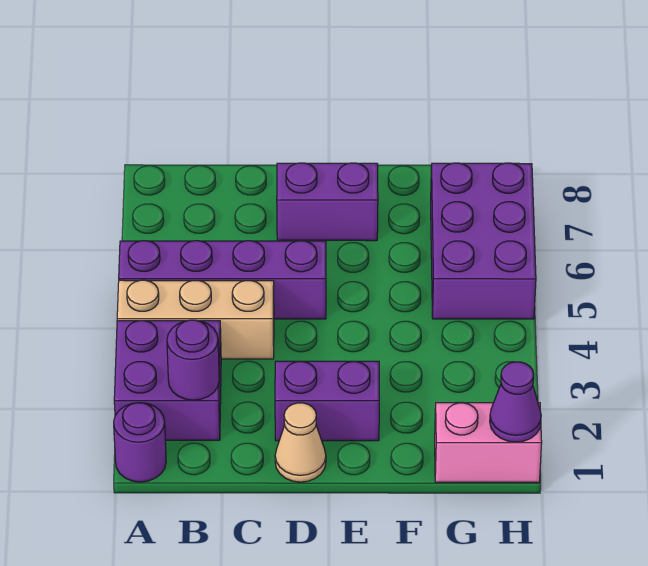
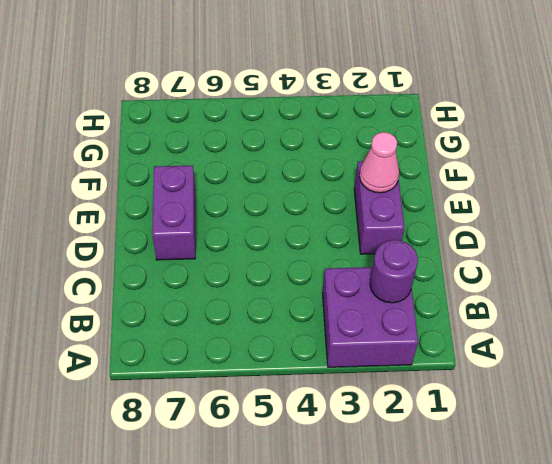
pink 1x1 cone [359,132,399,193] -> none
none -> purple 1x1 round brick [114,403,166,482]
none -> tan 1x3 brick [117,280,274,359]

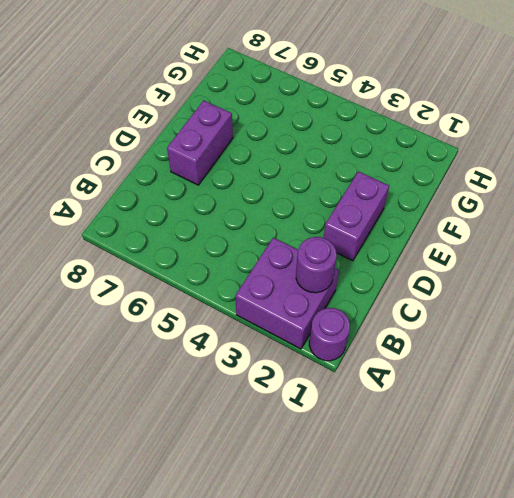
none -> tan 1x3 brick [117,280,274,359]
none -> purple 1x4 brick [119,241,326,319]

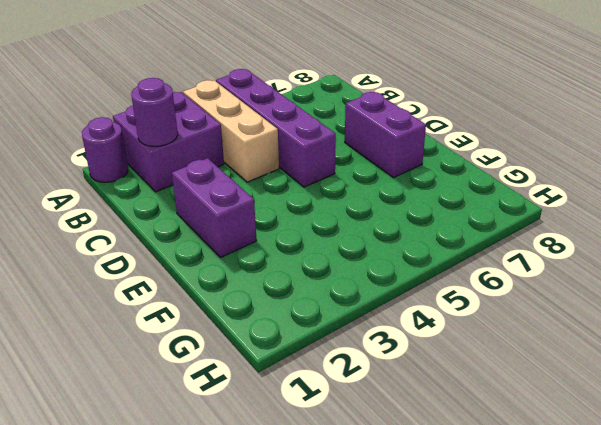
none -> tan 1x1 cone [275,403,326,482]
none -> pink 1x2 brick [435,403,542,482]

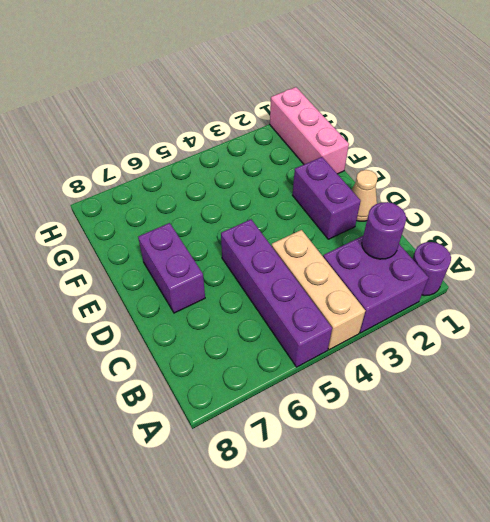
pink 1x3 brick [270,87,349,174] -> pink 1x2 brick [435,403,542,482]
none -> purple 2x3 brick [431,163,536,319]
none -> purple 1x1 cone [490,362,541,442]

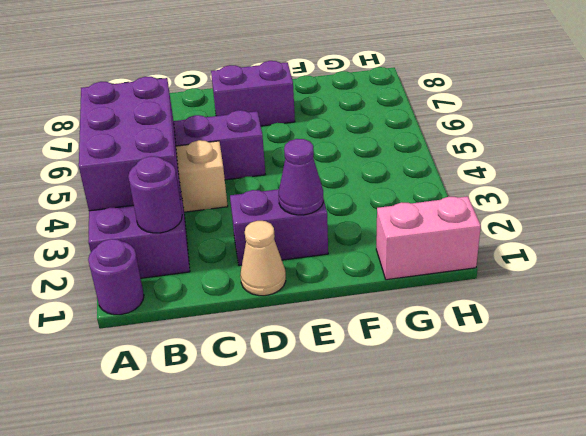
purple 2x3 brick [79,77,181,211] -> purple 2x3 brick moved to [431,163,536,319]
purple 1x1 cone [278,139,323,215] -> purple 1x1 cone moved to [490,362,541,442]

